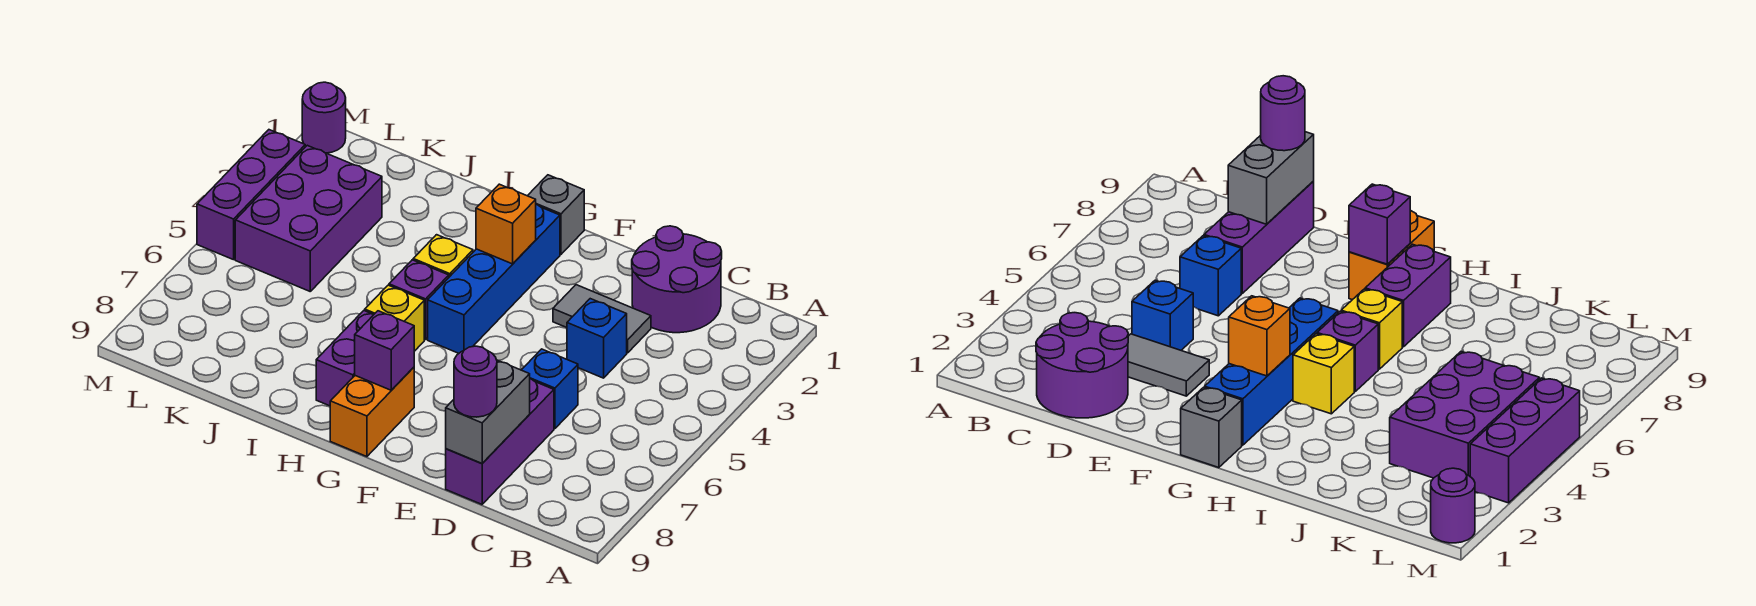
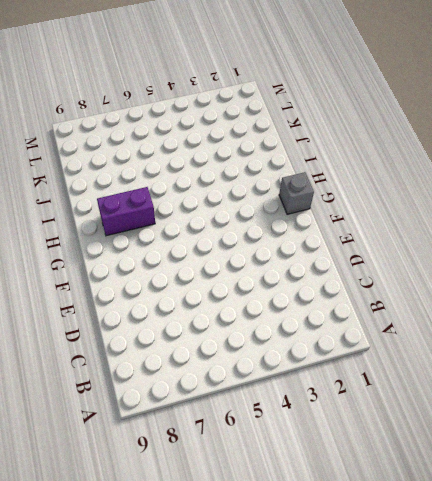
none -> purple 2x2 round brick [632,226,722,333]
none -> grey 1x2 tile [553,285,651,353]
none -> blue 1x1 brick [567,299,627,378]

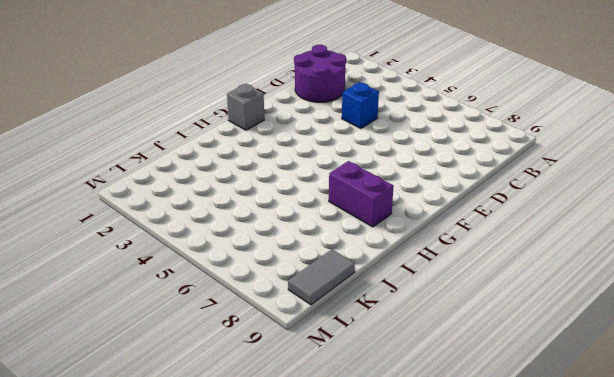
grey 1x2 tile [288,249,355,305] -> grey 1x2 tile moved to [553,285,651,353]
none -> blue 1x1 brick [522,349,578,429]
none -> purple 1x3 brick [446,379,554,504]
none -> blue 1x4 brick [428,205,560,353]

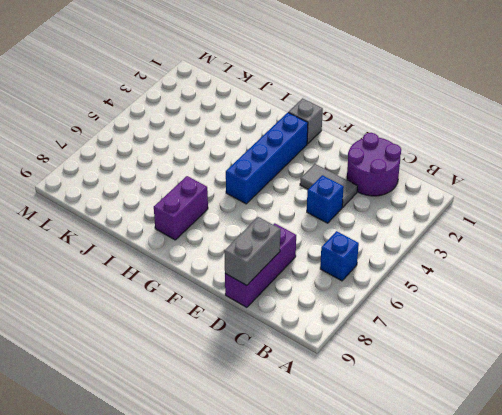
blue 1x1 brick [320,231,359,281] -> blue 1x1 brick moved to [522,349,578,429]
none -> orange 1x2 brick [330,367,414,457]
none -> yellow 1x1 brick [413,235,473,277]
none -> purple 1x1 brick [389,260,449,339]

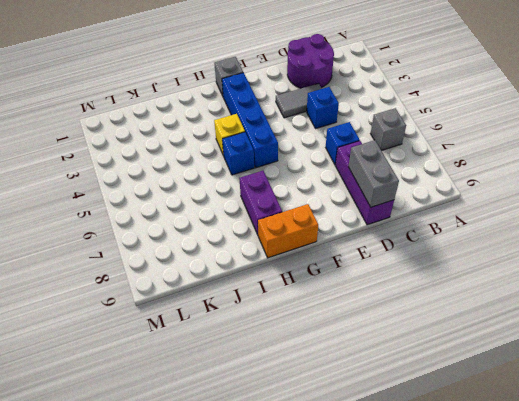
grey 1x1 brick [371,108,406,151] -> none
orange 1x2 brick [258,204,318,258] -> orange 1x2 brick turned to [330,367,414,457]
blue 1x1 brick [222,132,254,175] -> purple 1x1 brick [389,260,449,339]
none -> yellow 1x1 brick [365,285,424,351]
none -> purple 2x3 brick [235,145,382,291]
none -> purple 1x1 round brick [302,82,346,153]

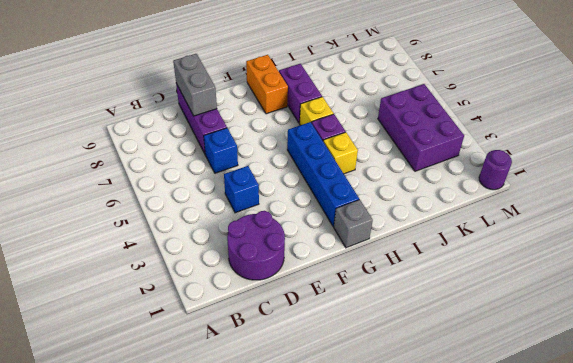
none -> grey 1x2 tile [553,285,651,353]
none -> purple 1x3 brick [197,130,305,260]
none -> orange 1x1 brick [476,184,536,264]

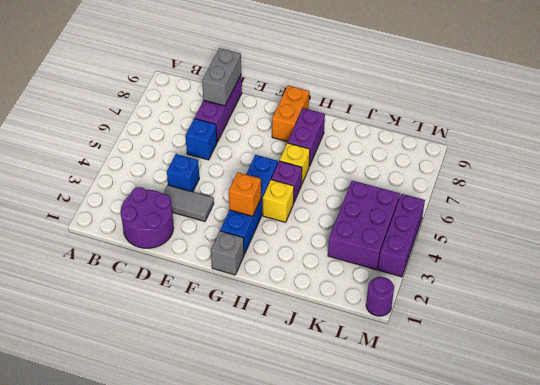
none -> purple 1x1 brick [355,311,414,390]
none -> purple 1x1 round brick [454,346,497,417]

